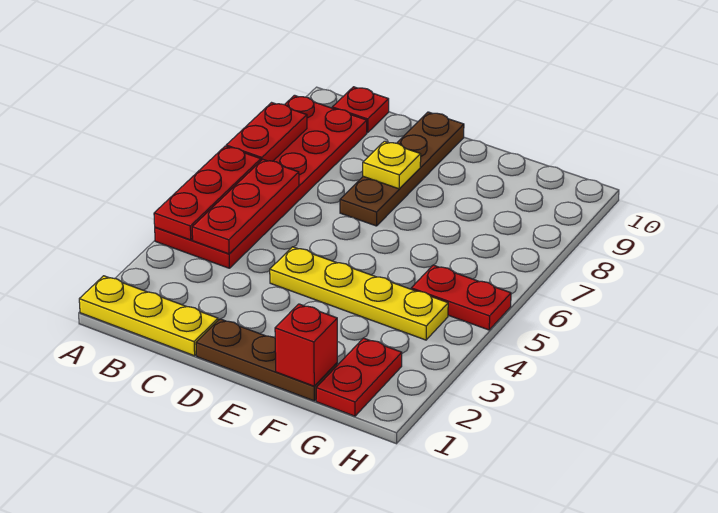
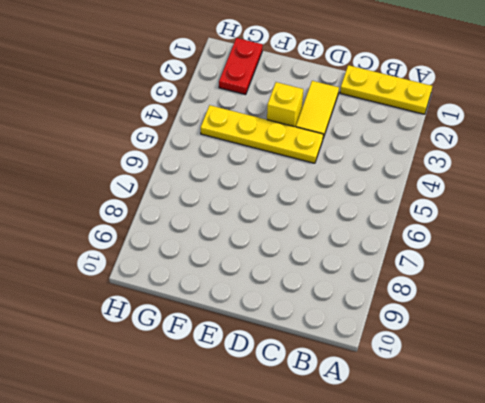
yellow 1x2 tile [296,81,339,138] -> none
yellow 1x1 brick [267,82,303,127] -> none
none -> red 2x6 plate [155,95,367,268]
none -> red 1x1 plate [332,87,389,133]
none -> brown 1x3 plate [196,319,337,401]

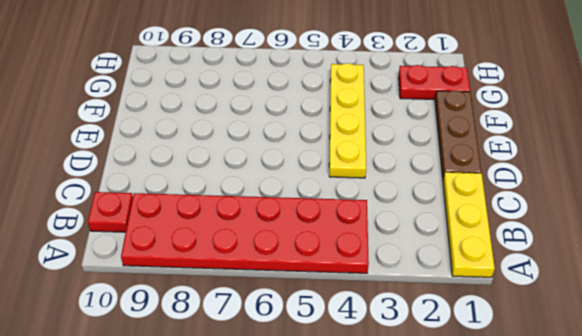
none -> brown 1x4 plate [340,112,464,226]
none -> red 1x2 plate [411,265,511,330]
none -> red 1x3 plate [154,146,261,240]

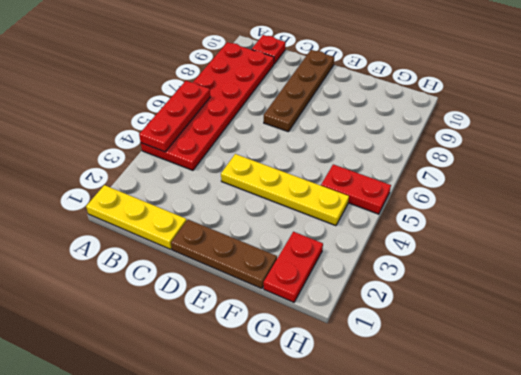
none -> red 1x2 plate [226,103,307,161]
none -> red 1x3 plate [192,159,299,254]
none -> yellow 1x1 plate [363,141,421,189]

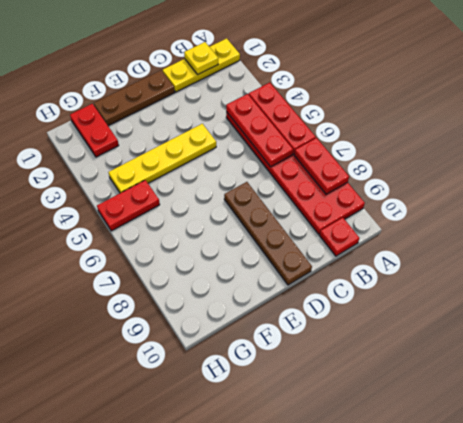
yellow 1x1 plate [184,42,218,75] -> yellow 1x1 plate moved to [363,141,421,189]
none -> red 1x1 brick [275,304,337,386]

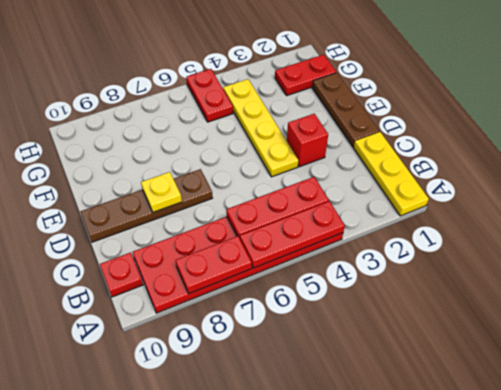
red 1x1 brick [287,114,328,167] -> red 1x1 brick moved to [275,304,337,386]

